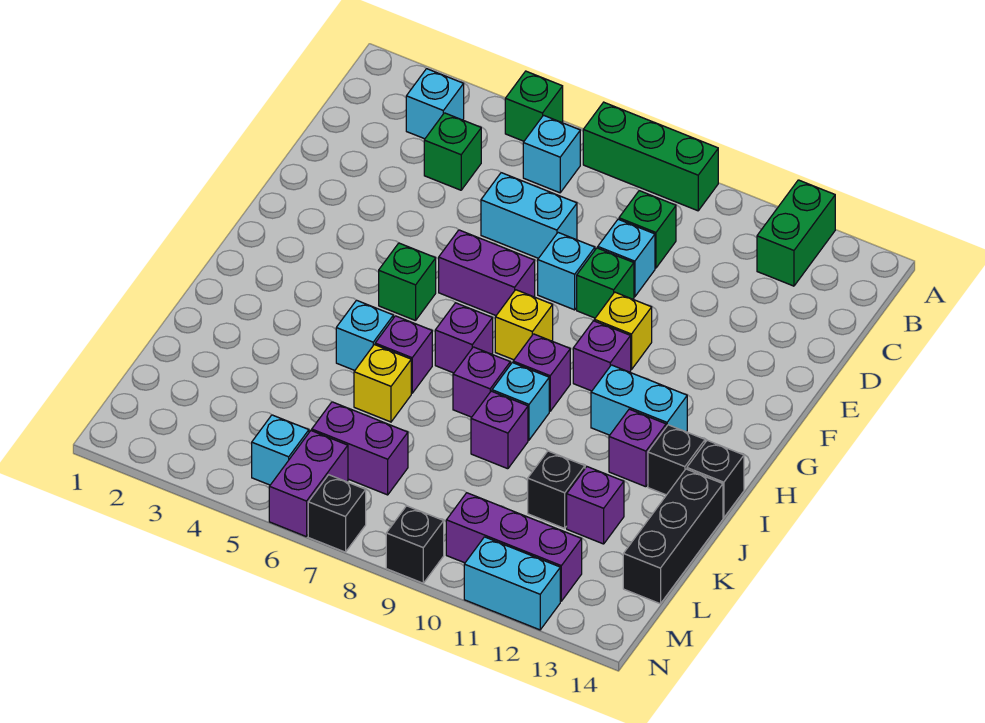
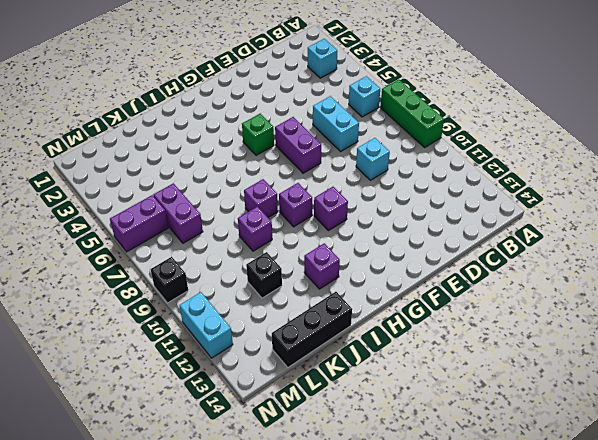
none -> green 1x1 brick [505,71,563,141]
none -> green 1x2 brick [757,180,835,286]
none -> green 1x1 brick [424,113,481,190]
none -> green 1x1 brick [619,191,676,268]

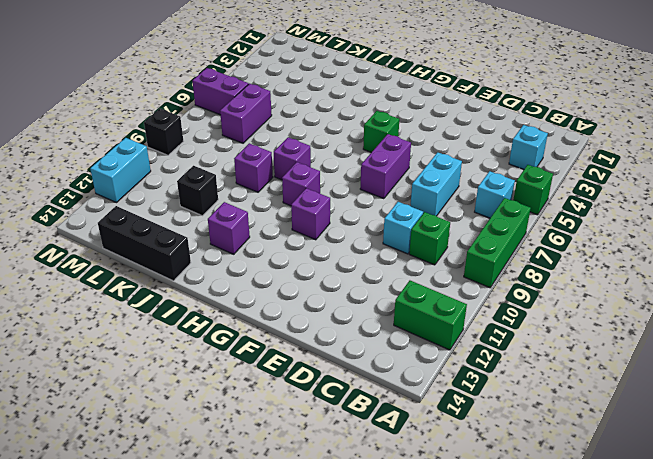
none -> green 1x1 brick [424,113,481,190]
none -> cyan 1x1 brick [538,233,595,310]
none -> green 1x1 brick [577,248,634,318]
none -> yellow 1x1 brick [594,292,652,370]

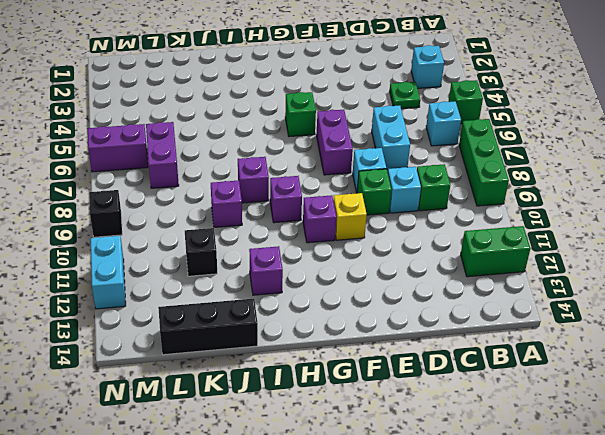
green 1x1 plate [390,82,420,109] -> green 1x1 brick [424,113,481,190]
none -> yellow 1x1 brick [495,290,553,360]
none -> purple 1x1 brick [435,303,493,373]
none -> cyan 1x2 brick [591,365,687,435]
none -> cyan 1x1 brick [336,300,393,370]

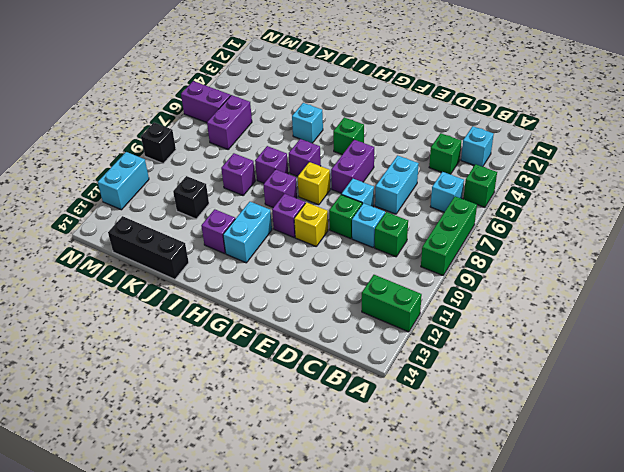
none -> purple 1x1 brick [375,316,432,393]
none -> cyan 1x1 brick [492,363,549,440]
none -> black 1x1 brick [648,425,705,495]
none -> black 1x1 brick [687,440,744,518]

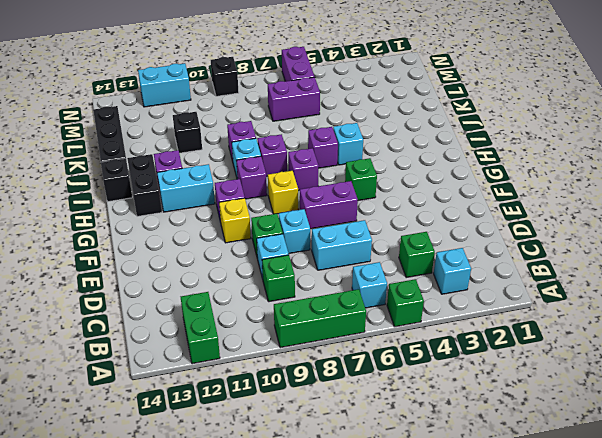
black 1x2 brick [127,154,162,216] -> black 1x1 brick [648,425,705,495]
none -> yellow 1x1 brick [354,345,411,422]
none -> purple 1x1 brick [567,467,624,544]
none -> cyan 1x1 brick [252,415,309,485]
none -> purple 1x3 brick [446,493,582,601]

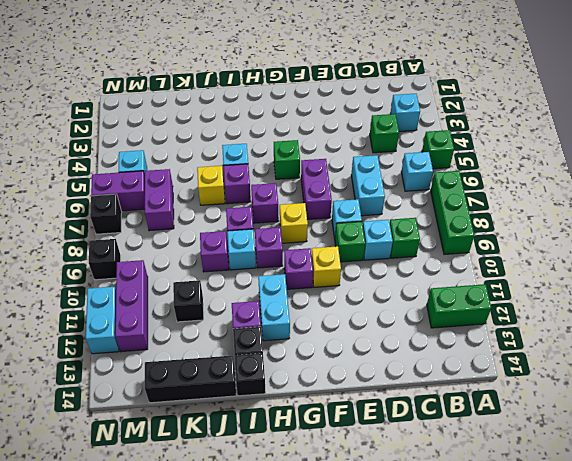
none -> purple 1x1 brick [567,467,624,544]

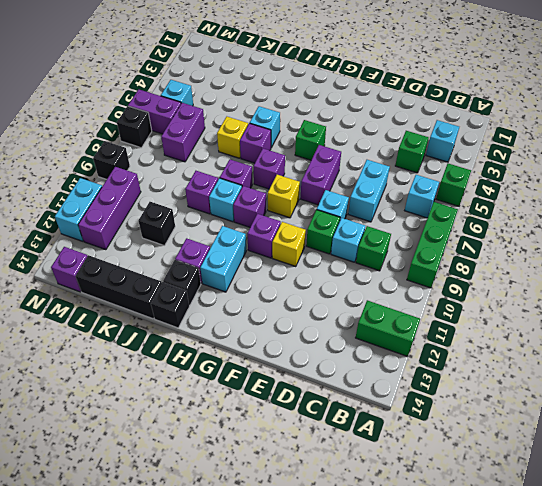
purple 1x1 brick [51,247,87,292] -> purple 1x1 brick moved to [567,467,624,544]

